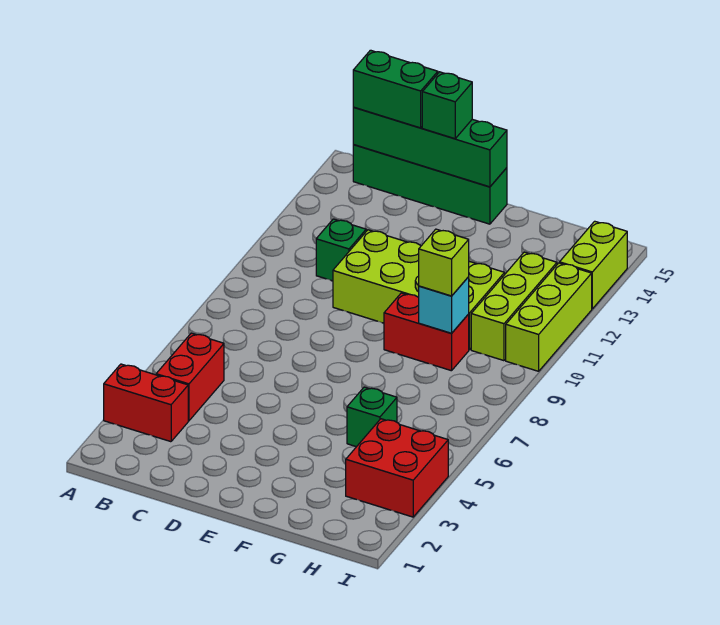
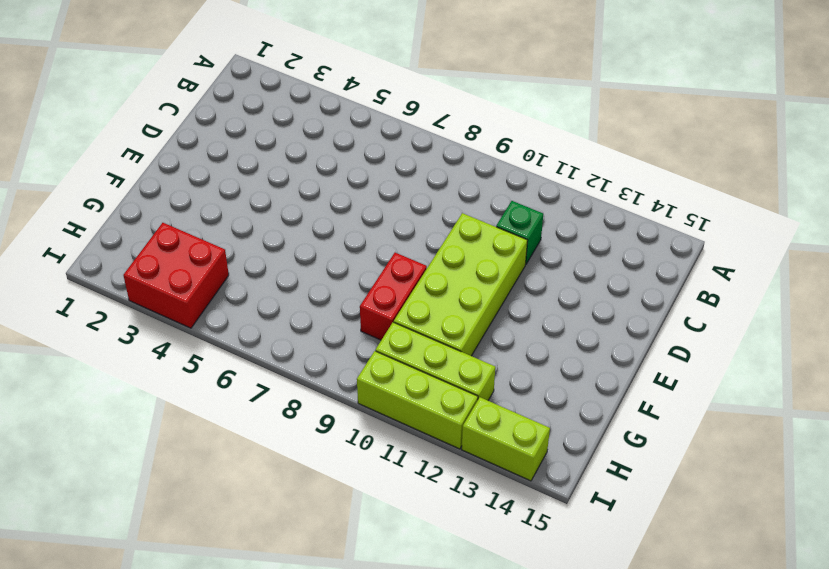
none -> red 1x2 brick [104,364,188,442]
none -> red 1x2 brick [156,333,224,421]
none -> green 1x4 brick [353,145,507,224]

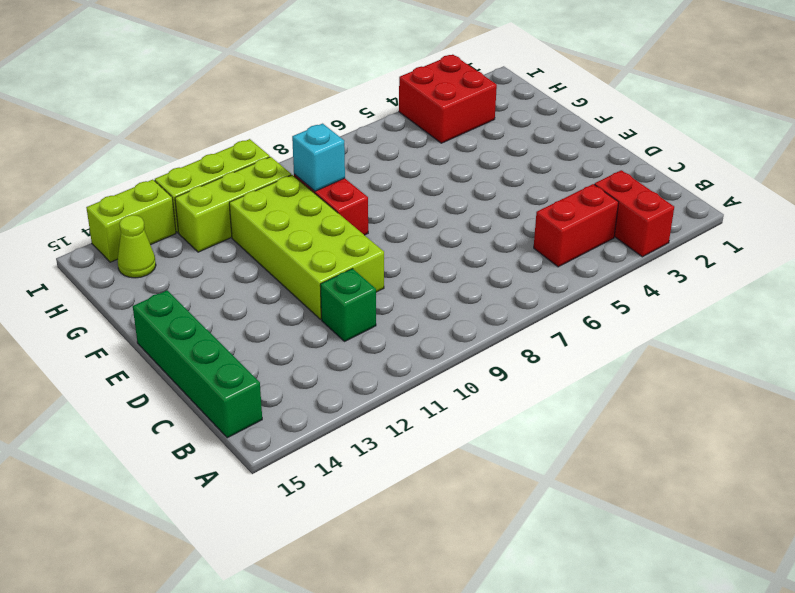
lime 1x1 cone [117,215,156,278] -> none
none -> green 1x1 brick [347,387,397,447]
none -> green 1x4 brick [353,107,507,187]
none -> green 1x2 brick [353,50,438,128]

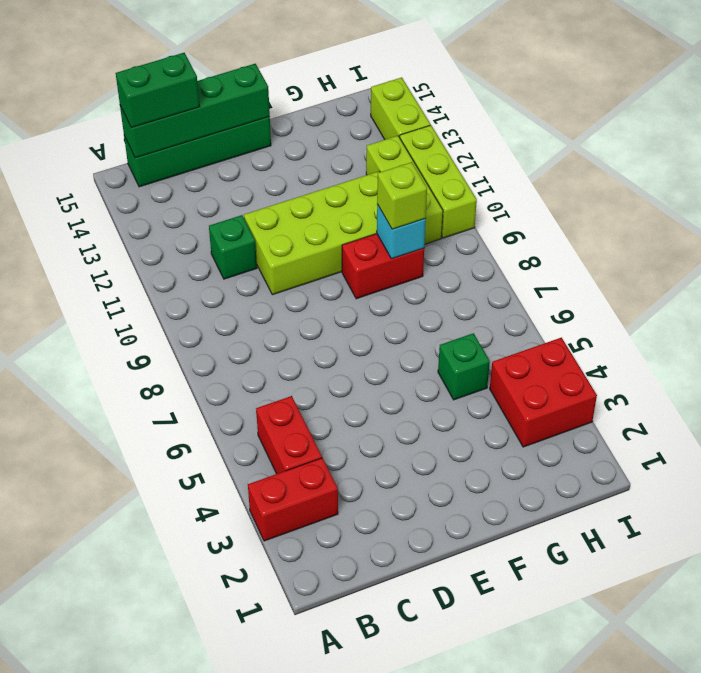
none -> green 1x1 brick [422,72,472,139]

